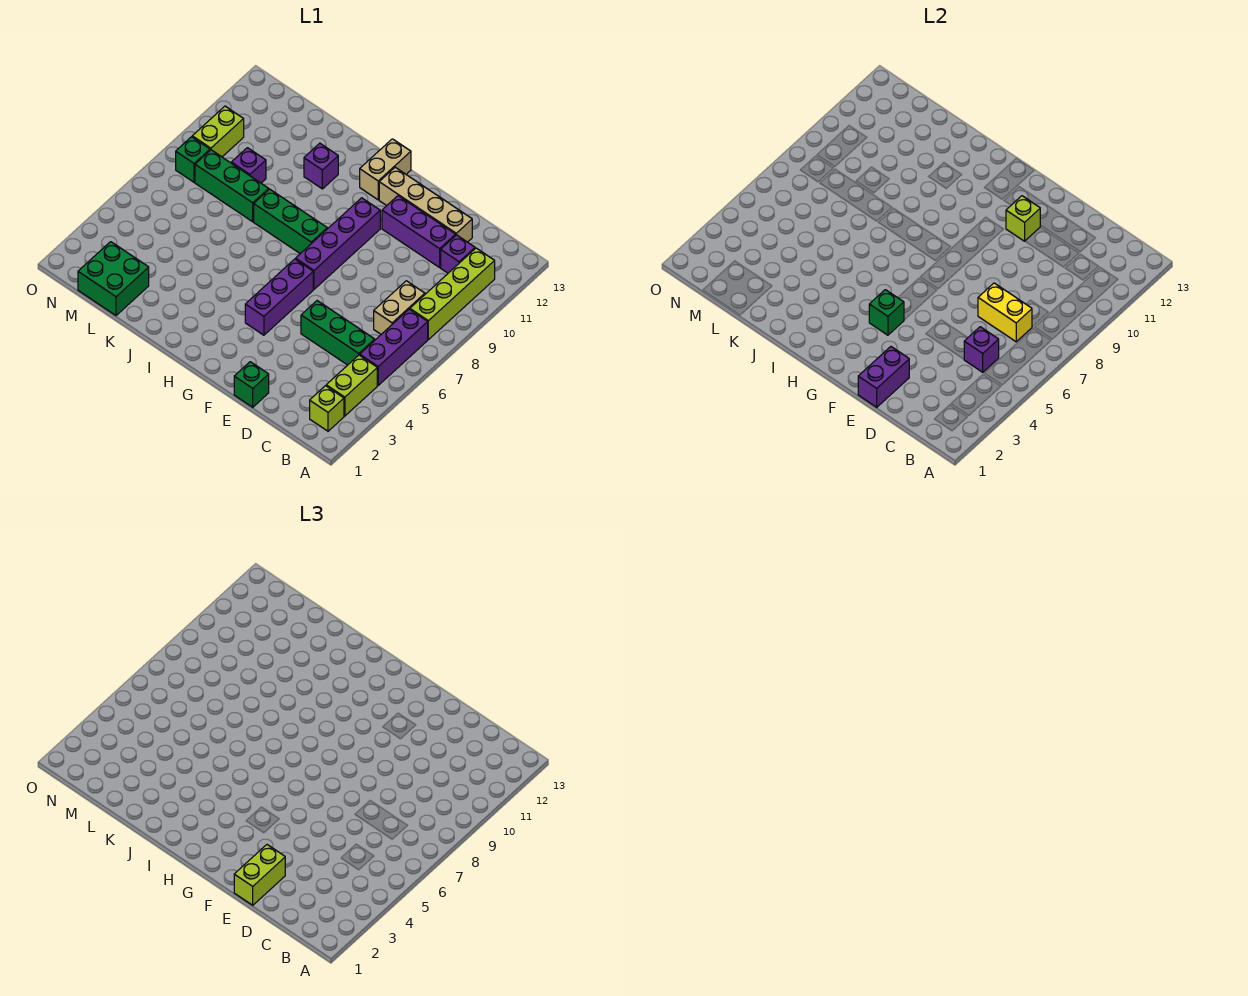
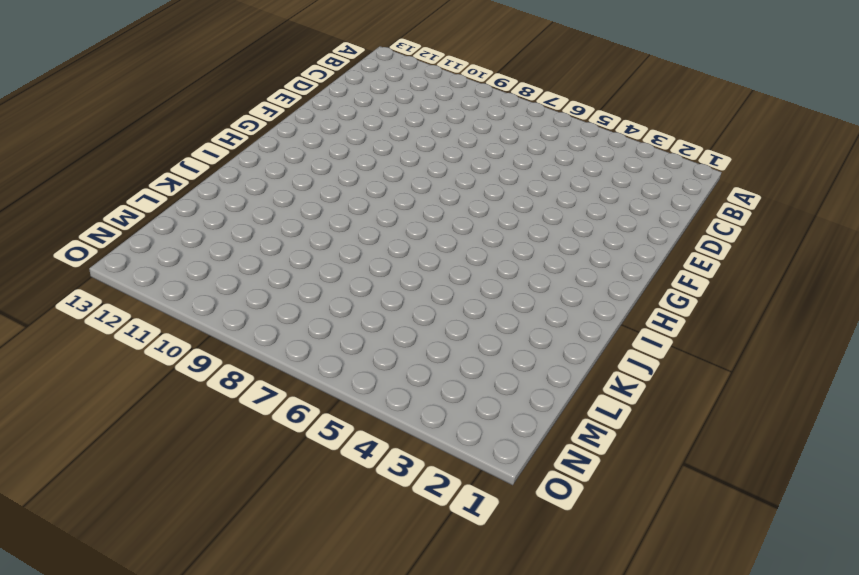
none -> lime 1x1 brick [310,386,344,431]
none -> lime 1x2 brick [326,355,377,416]
none -> purple 1x3 brick [360,309,428,385]

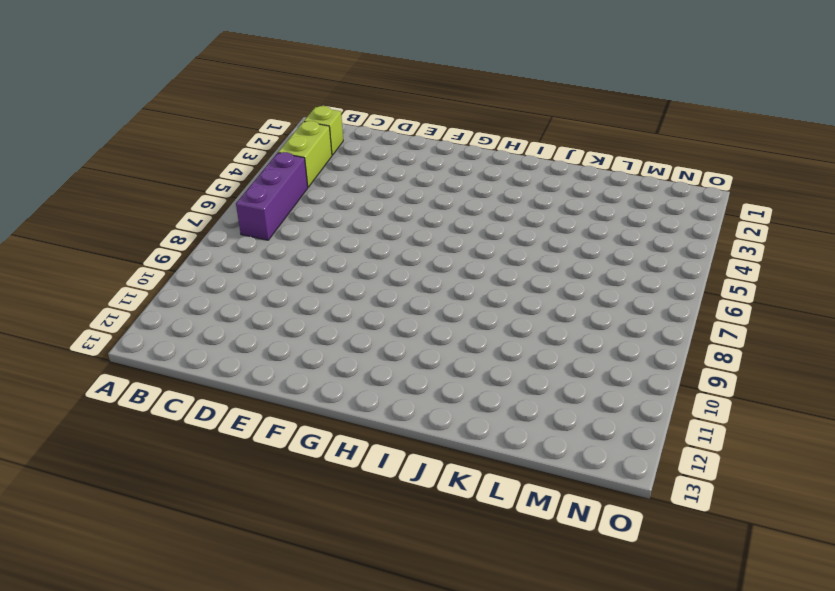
none -> lime 1x4 brick [410,248,495,340]
none -> green 1x3 brick [301,301,375,365]
none -> tan 1x2 brick [374,281,425,334]

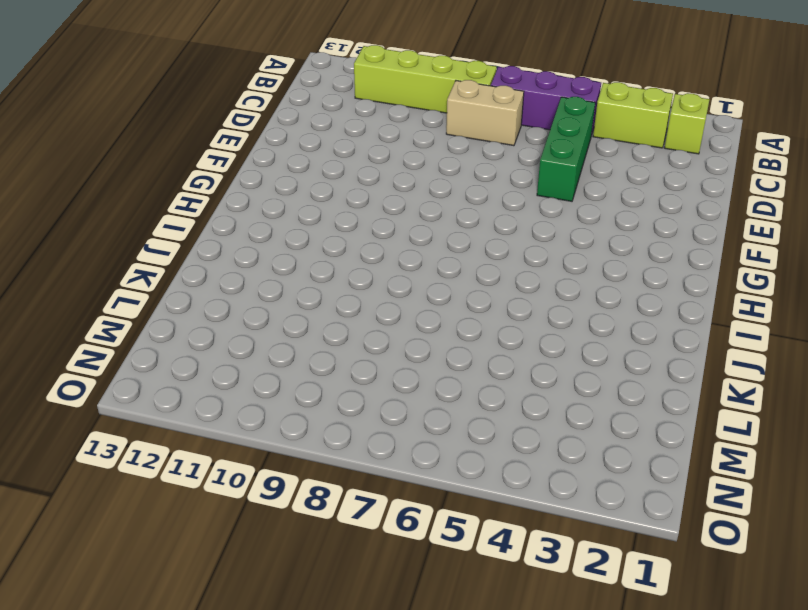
none -> purple 1x1 brick [441,235,475,273]
none -> purple 1x3 brick [382,196,456,267]
none -> tan 1x4 brick [379,167,472,242]

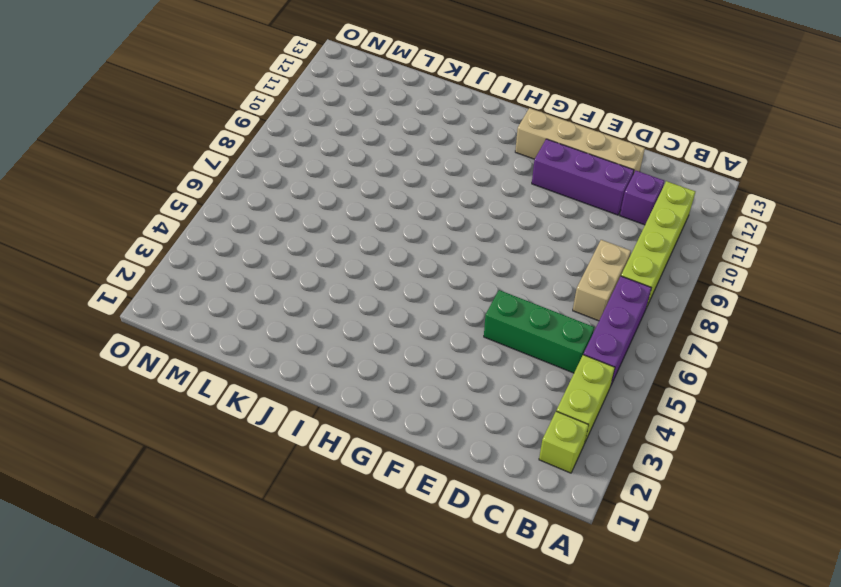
none -> green 1x1 brick [234,362,269,407]
none -> purple 1x3 brick [245,259,313,335]
none -> purple 1x4 brick [296,198,380,289]

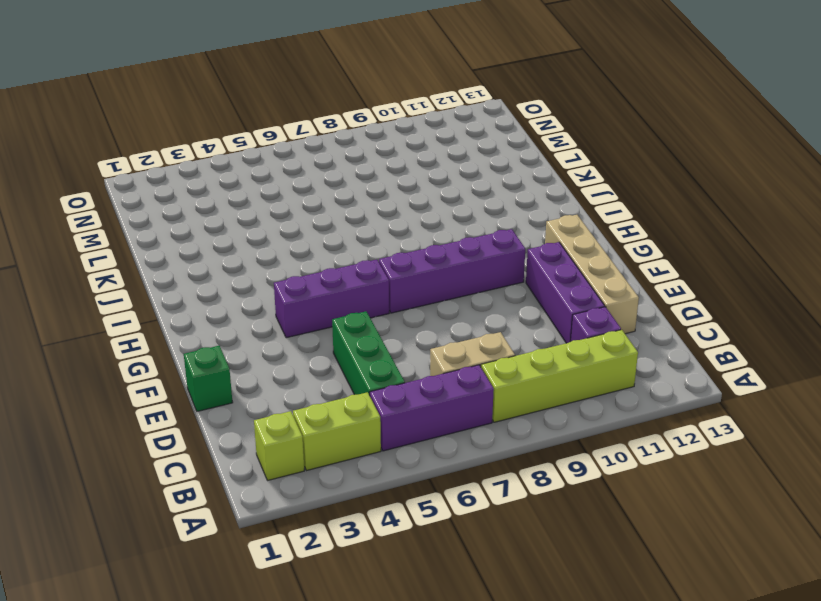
none -> green 1x3 brick [254,189,327,254]
none -> tan 1x2 brick [360,139,411,200]
none -> purple 1x1 brick [304,143,338,189]

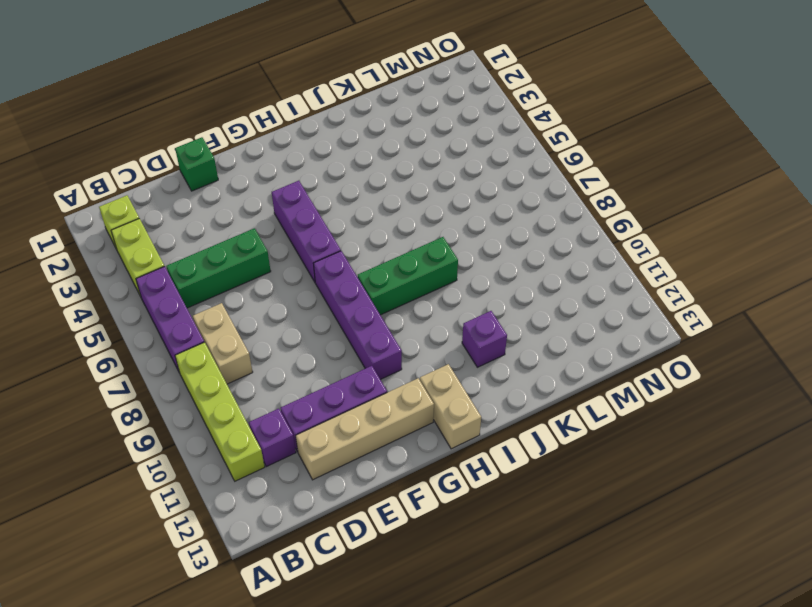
none -> green 1x3 brick [195,150,269,222]
none -> green 2x2 brick [78,242,149,315]
none -> purple 1x1 brick [231,148,266,183]

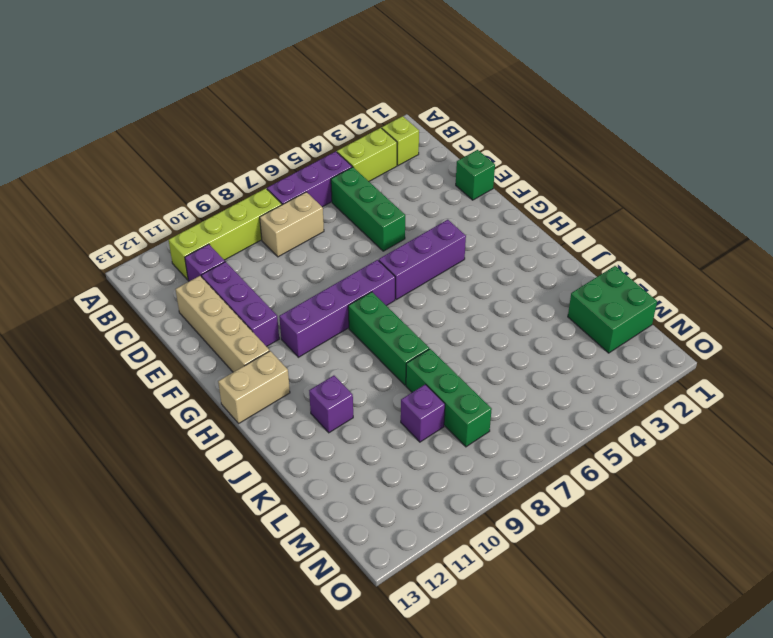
none -> green 1x1 brick [176,137,210,182]
none -> lime 1x2 brick [192,106,244,157]
none -> purple 1x1 brick [964,327,999,372]

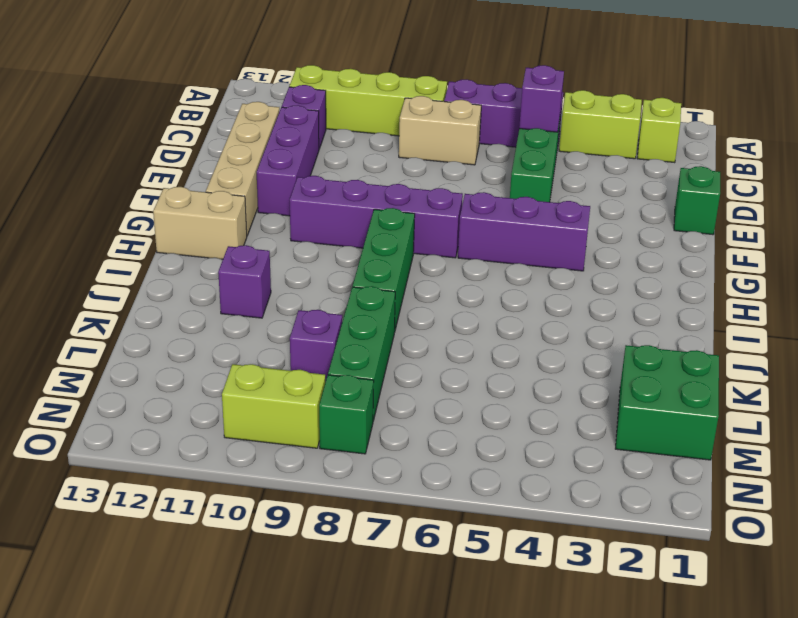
none -> yellow 1x2 brick [978,283,1032,342]
none -> purple 1x2 brick [858,347,909,407]
none -> lime 1x1 brick [1006,196,1040,241]

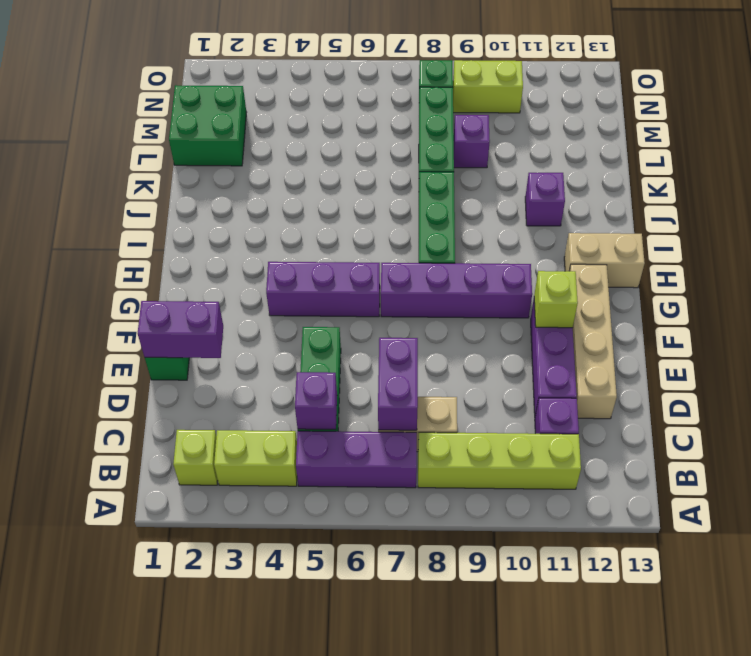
purple 1x2 brick [378,338,418,430] -> yellow 1x2 brick [978,283,1032,342]
none -> green 1x1 brick [869,290,904,335]
none -> lime 1x2 brick [234,845,285,905]

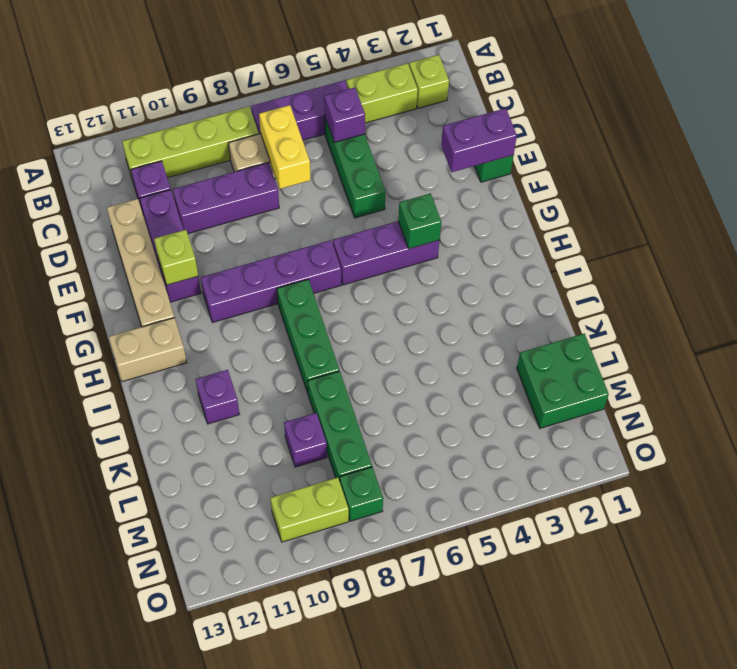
purple 1x3 brick [173,163,279,234] -> none
none -> lime 1x2 brick [234,845,285,905]

